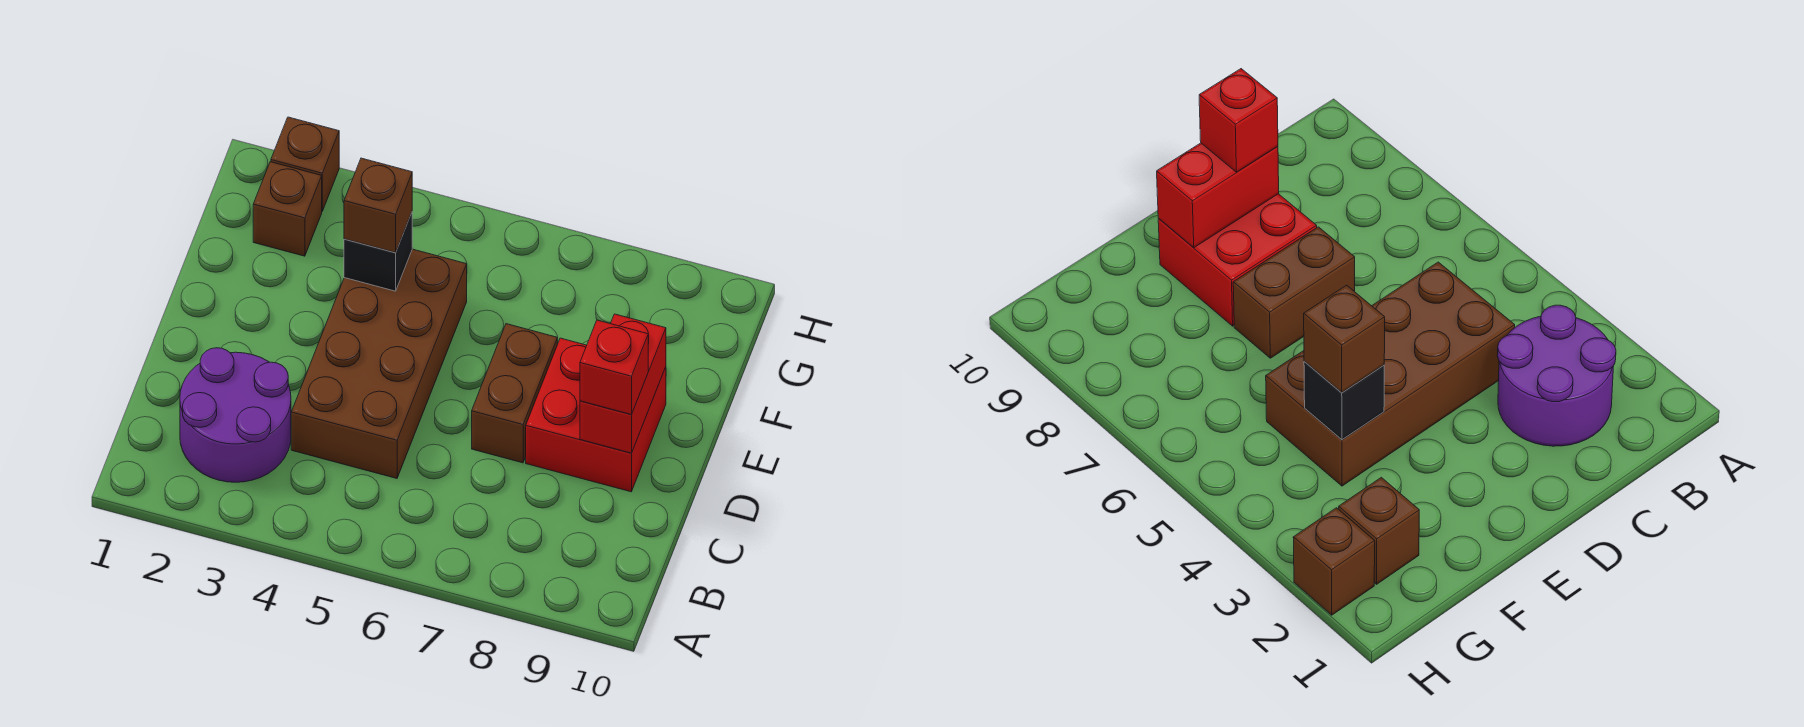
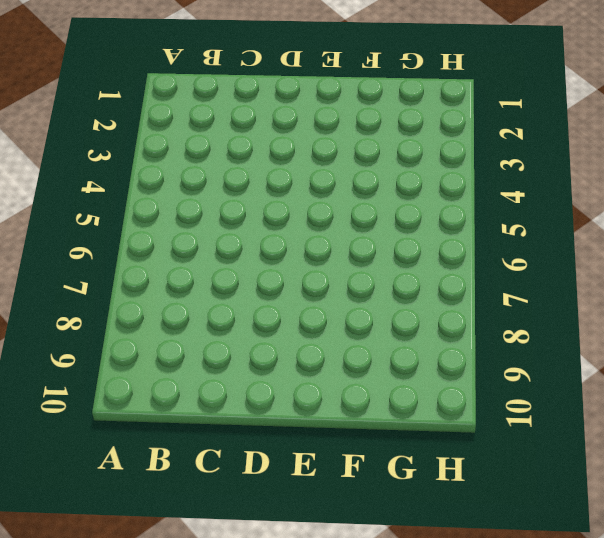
none -> purple 2x2 round brick [180,348,291,482]
none -> brown 2x4 brick [291,249,467,478]

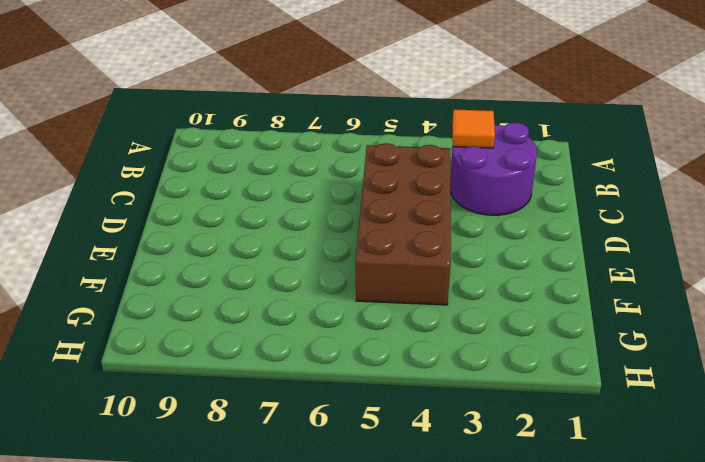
orange 1x1 tile [452,109,495,148] -> none
none -> brown 1x2 brick [472,324,557,463]
none -> red 2x2 brick [526,338,666,492]

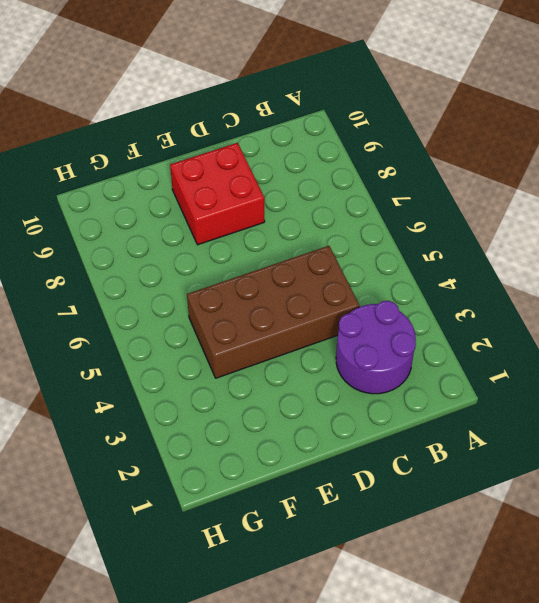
none -> brown 1x2 brick [472,324,557,463]
none -> brown 1x1 brick [253,162,322,256]

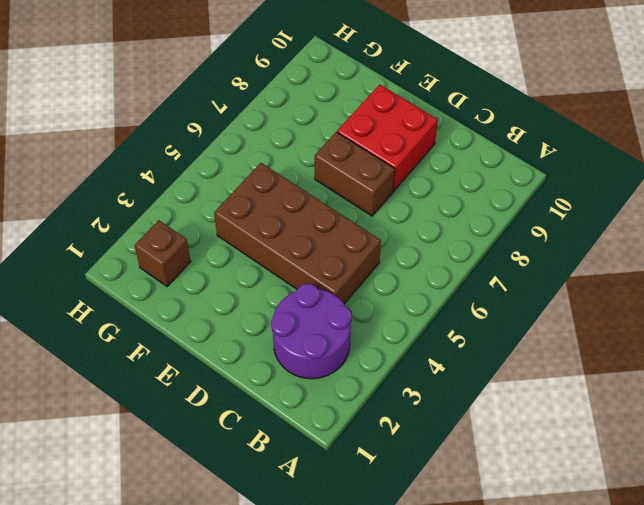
none -> brown 1x1 brick [271,117,339,211]
none -> red 1x2 brick [580,314,666,453]

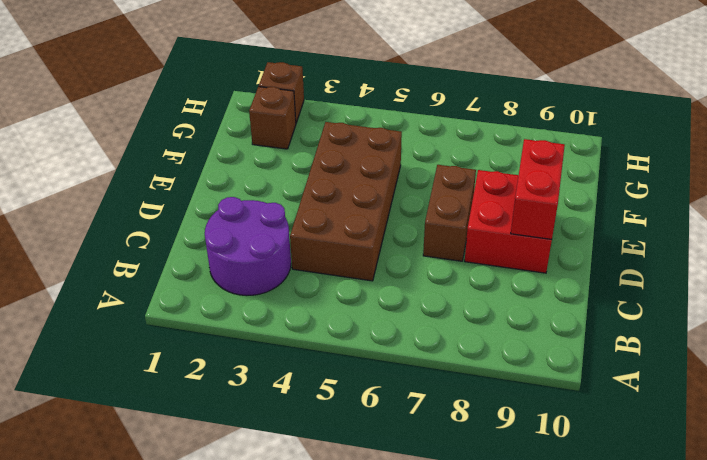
none -> black 1x1 brick [344,213,412,291]
none -> red 1x1 brick [580,320,648,415]

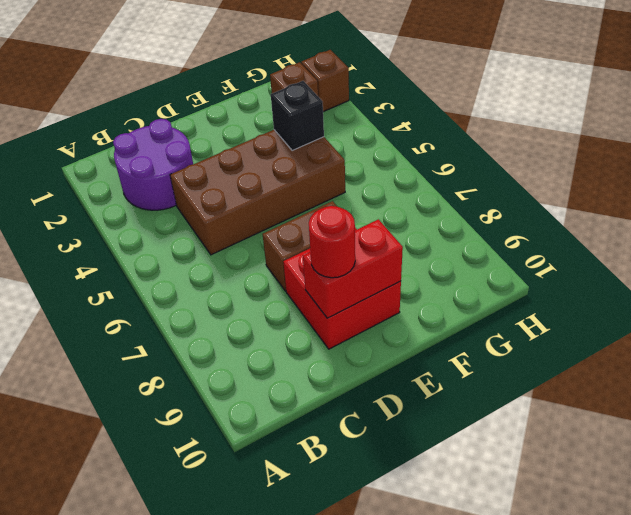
red 1x1 round brick [309,206,355,278] -> red 1x1 brick [580,320,648,415]
none -> brown 1x1 brick [344,158,412,253]

